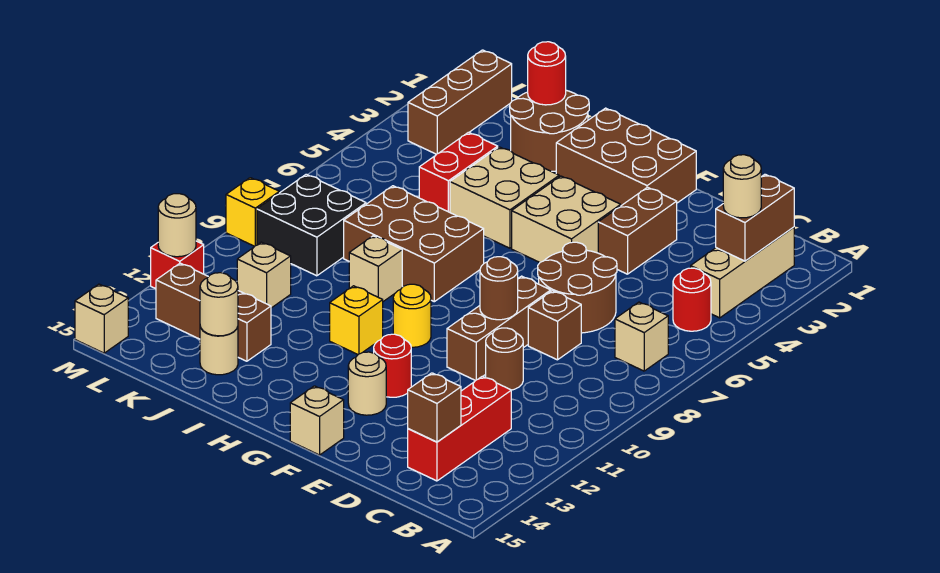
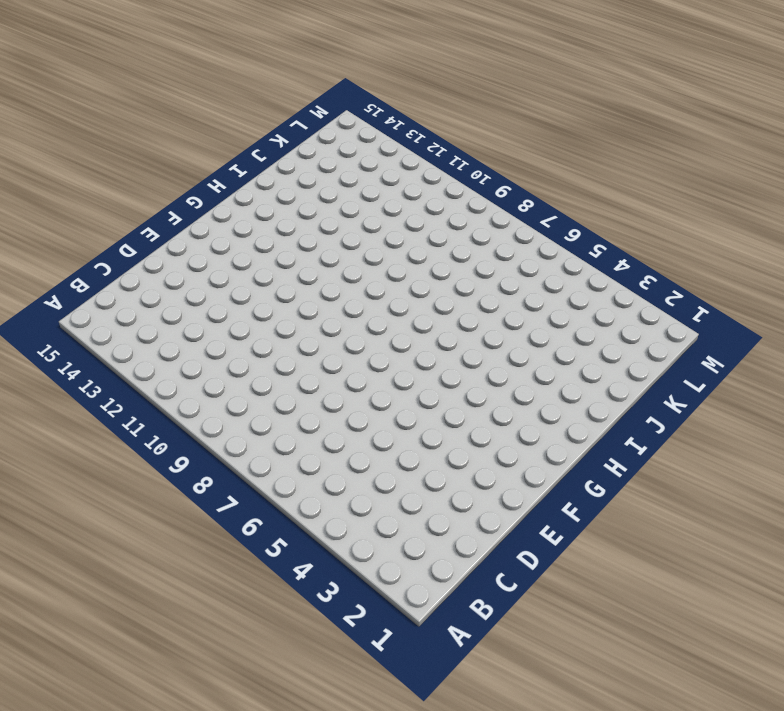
none -> tan 1x3 brick [691,227,794,318]
none -> red 1x1 round brick [673,268,711,331]
none -> tan 1x1 brick [615,302,668,371]
none -> red 1x3 brick [408,376,511,481]

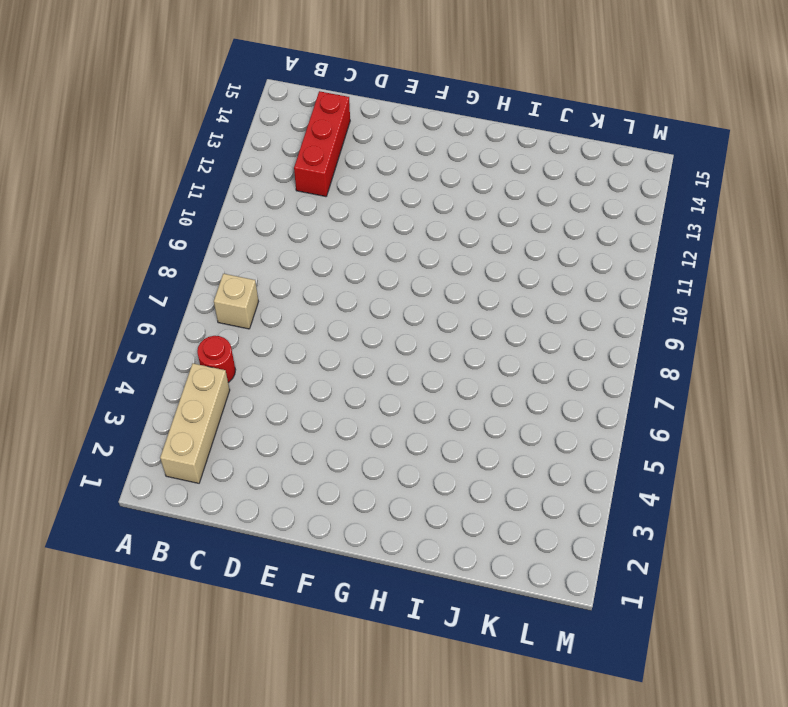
none -> brown 2x2 round brick [538,242,617,333]
none -> brown 1x1 brick [528,291,581,360]
none -> brown 1x1 round brick [486,328,523,390]
none -> brown 1x2 brick [598,187,677,274]

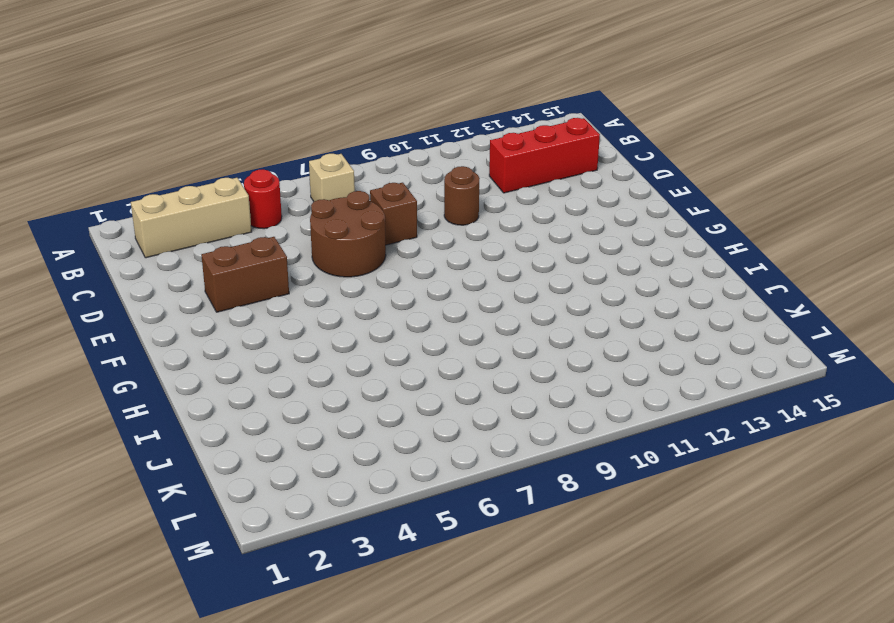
none -> brown 1x3 brick [447,276,551,381]
none -> brown 2x3 brick [556,108,696,206]
none -> tan 2x2 brick [512,176,621,262]
none -> red 1x1 round brick [374,334,411,397]

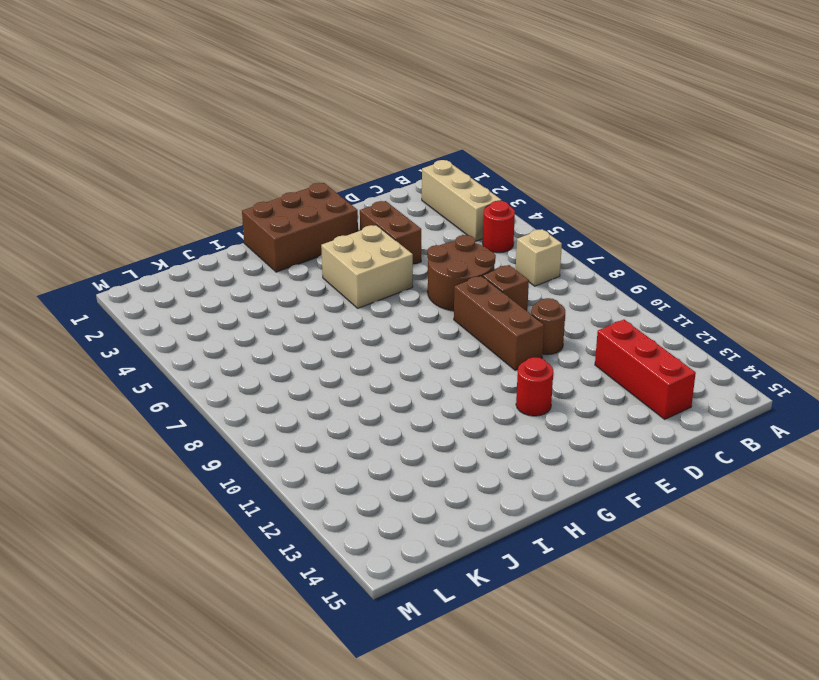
none -> tan 1x1 round brick [348,352,386,415]
none -> tan 1x1 brick [290,386,344,455]
none -> yellow 1x1 round brick [393,284,431,347]
none -> tan 2x2 brick [450,147,559,248]

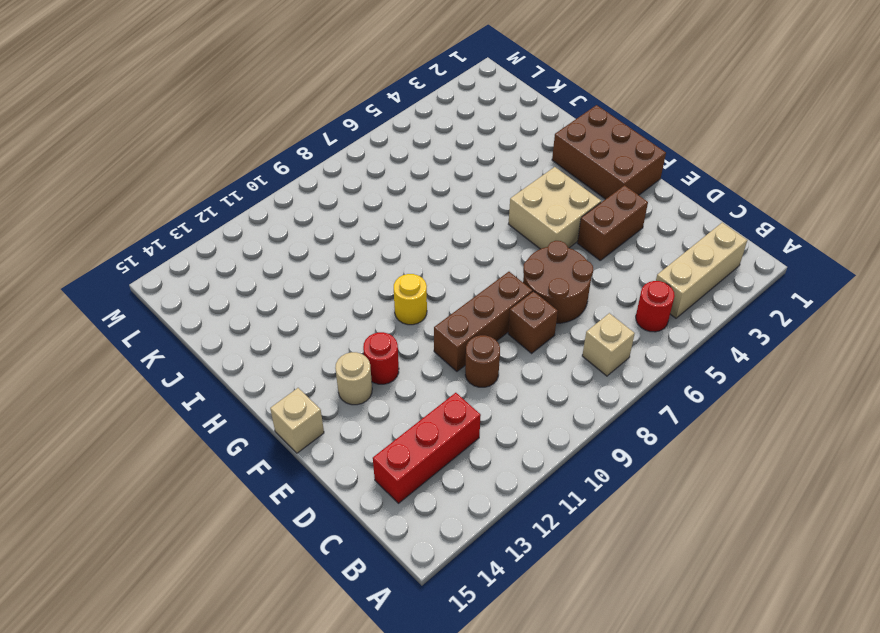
none -> tan 2x2 brick [450,147,559,248]
none -> brown 2x3 brick [344,186,484,302]
none -> yellow 1x1 brick [330,286,383,354]
none -> brown 2x2 round brick [510,90,589,171]

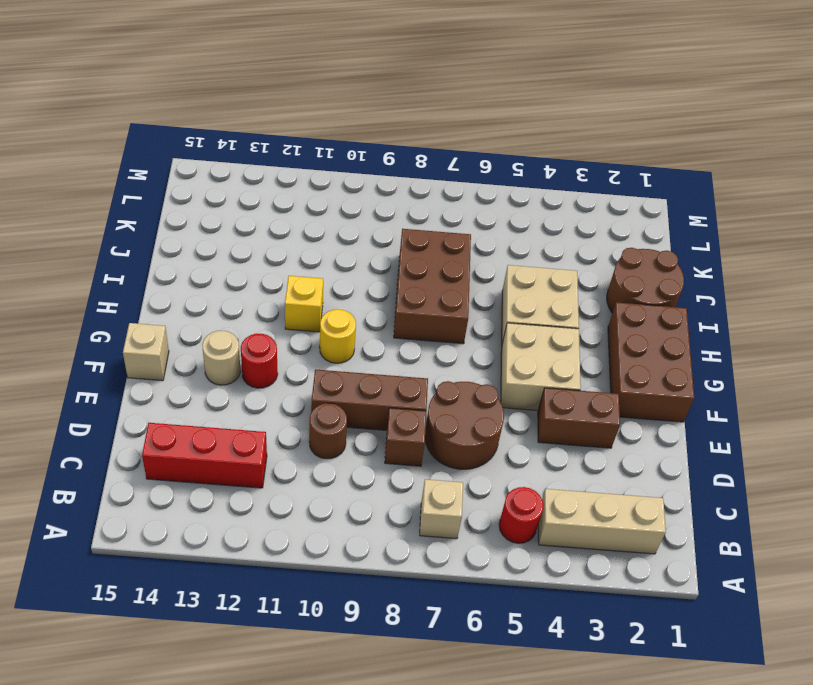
none -> tan 1x1 brick [349,236,402,301]
none -> red 1x2 brick [419,132,498,212]
none -> brown 1x3 brick [156,263,271,361]
none -> tan 1x1 round brick [200,327,238,375]

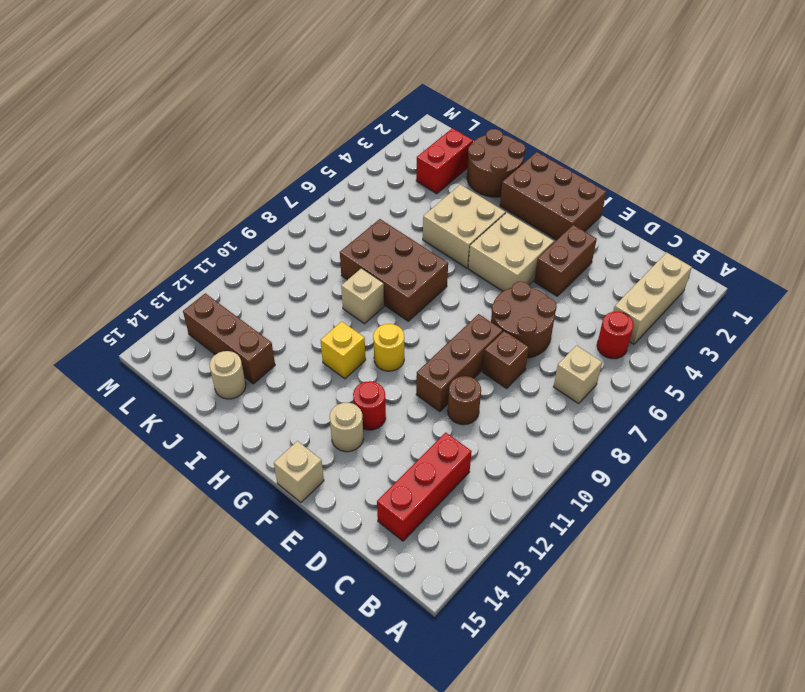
red 1x2 brick [416,128,473,194] -> red 1x2 brick moved to [419,132,498,212]
none -> black 2x2 brick [257,174,366,276]
none -> tan 1x1 brick [237,242,291,308]
none -> brown 1x3 brick [408,50,512,154]
none -> yellow 1x1 brick [226,178,279,246]

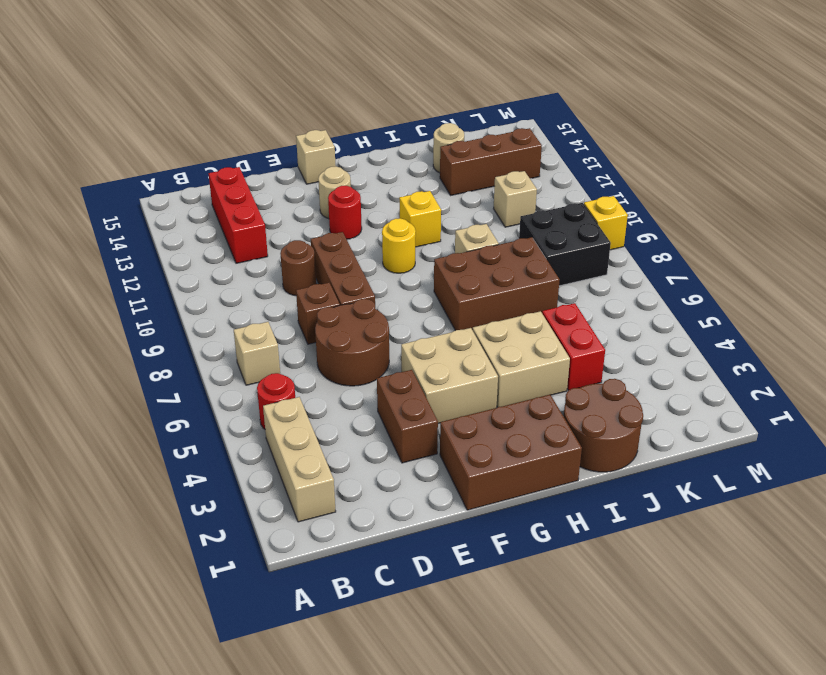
none -> brown 1x3 brick [408,50,512,154]
none -> red 1x1 brick [151,241,204,289]
none -> tan 1x1 brick [75,284,128,353]
none -> brown 1x2 brick [716,174,794,261]

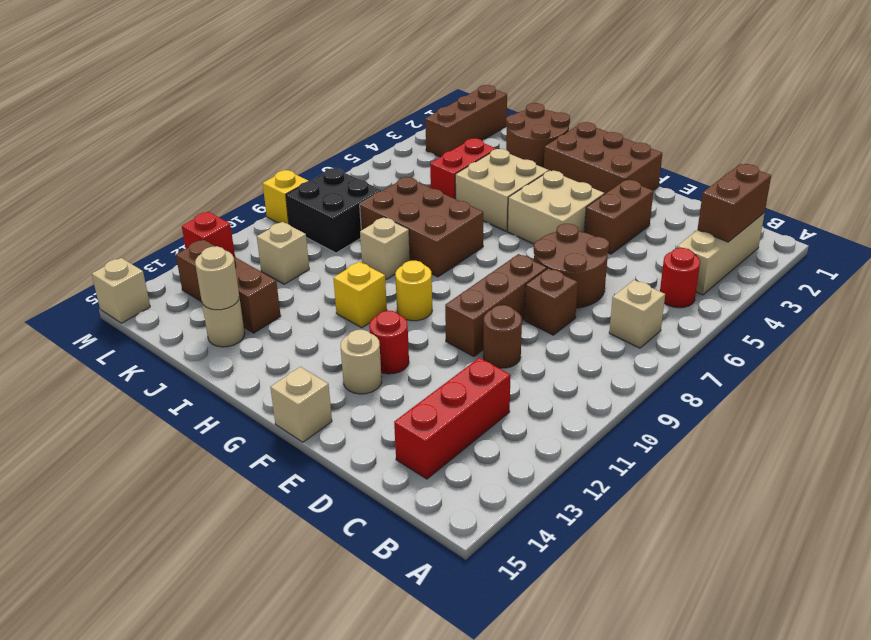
none -> brown 1x1 brick [408,373,461,442]
none -> brown 1x1 round brick [480,257,518,320]
none -> red 1x1 round brick [528,42,566,105]
none -> tan 1x1 round brick [158,194,196,257]

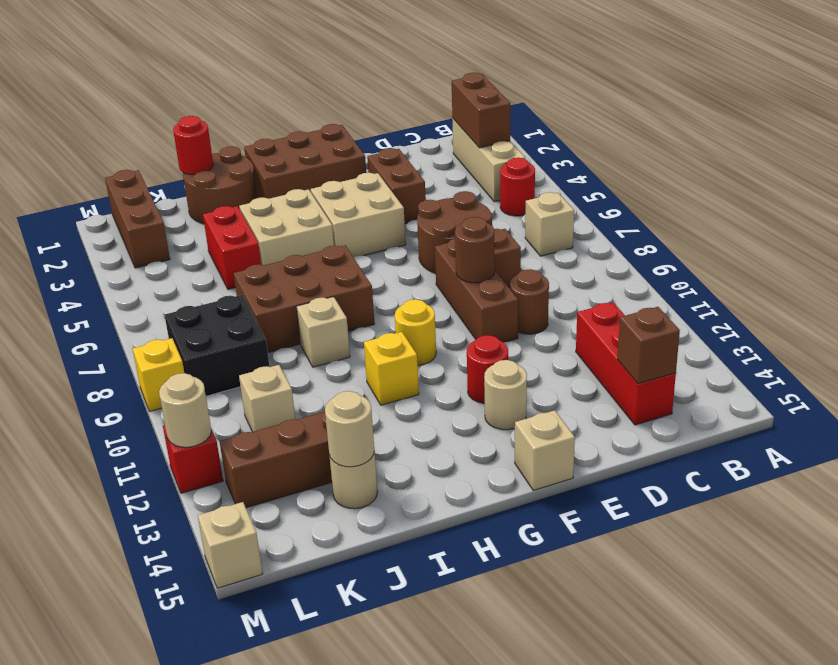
none -> tan 1x1 round brick [723,155,761,218]

